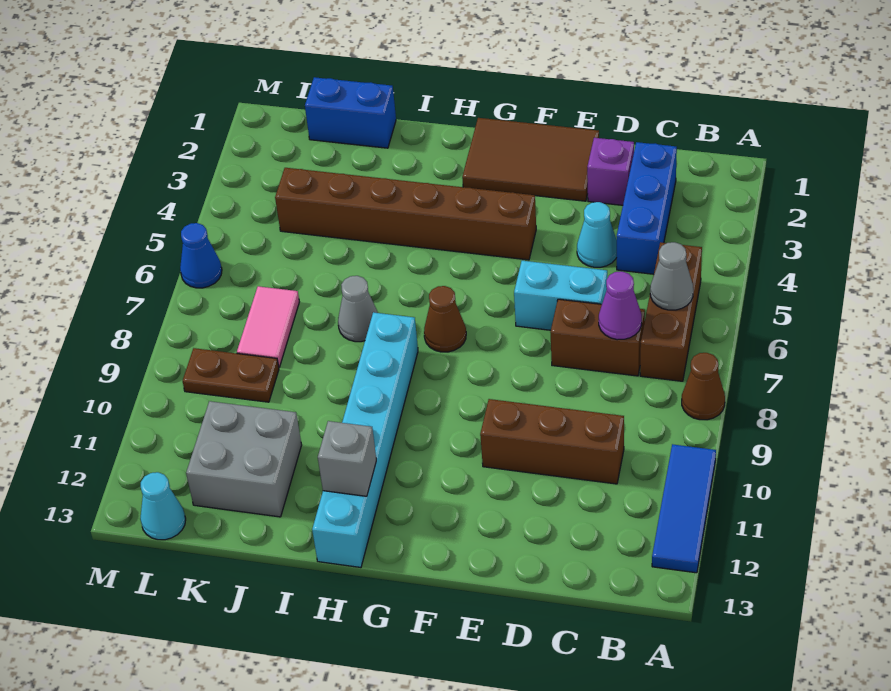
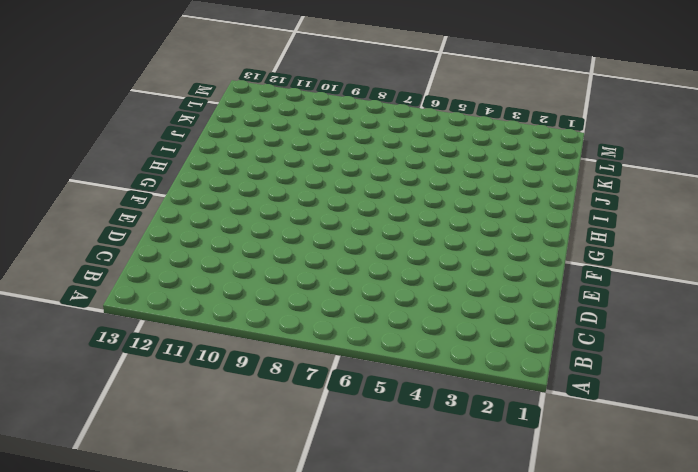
none -> brown 1x1 cone [682,353,725,420]
none -> blue 1x3 tile [652,444,716,573]
none -> brown 1x3 brick [640,242,702,381]

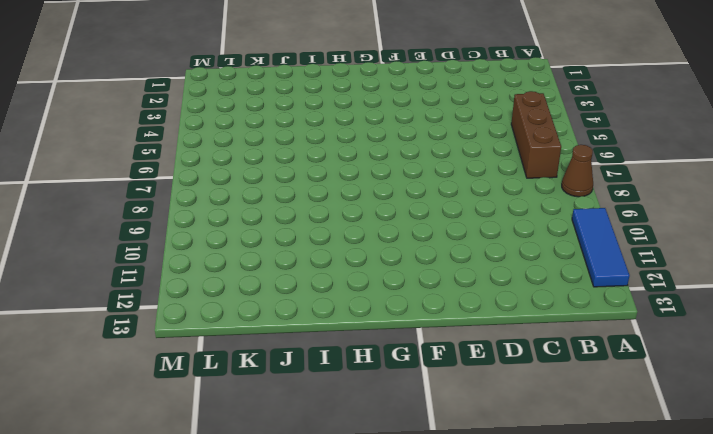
none -> blue 1x3 brick [617,142,677,274]
none -> brown 1x2 brick [550,299,645,376]
none -> brown 1x3 brick [480,399,624,484]

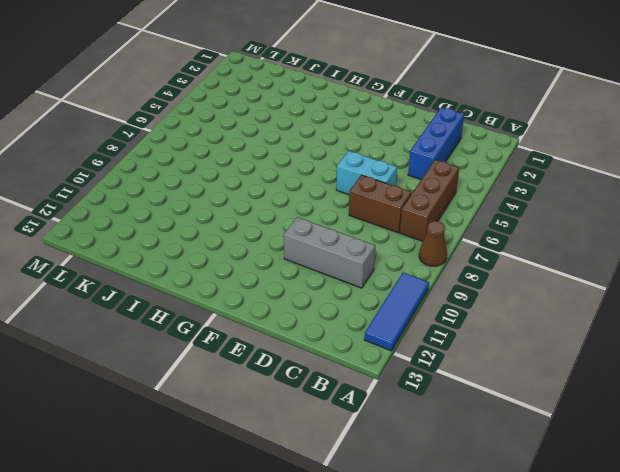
grey 1x3 brick [284,217,375,288] -> brown 1x3 brick [480,399,624,484]
none -> purple 1x1 brick [587,138,634,205]
none -> cyan 1x1 cone [577,202,617,267]
none -> brown 2x3 tile [462,118,599,201]

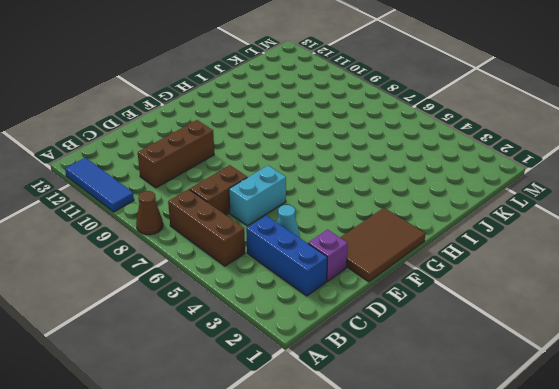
none -> brown 1x6 brick [275,168,536,260]
none -> brown 1x1 cone [424,286,466,352]
none -> cyan 1x6 brick [312,312,418,567]

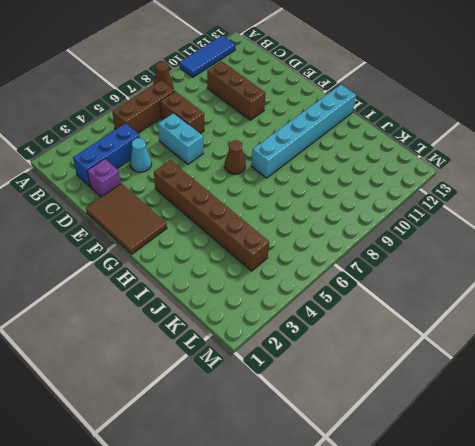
none -> grey 1x1 cone [338,276,378,342]
none -> blue 1x2 brick [305,77,396,148]
none -> grey 2x2 brick [186,401,302,517]

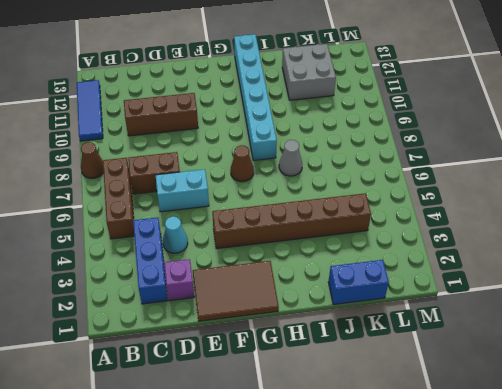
none -> pink 1x2 tile [237,286,299,367]
none -> brown 1x2 plate [183,348,279,402]
none -> cyan 1x1 cone [140,472,186,540]

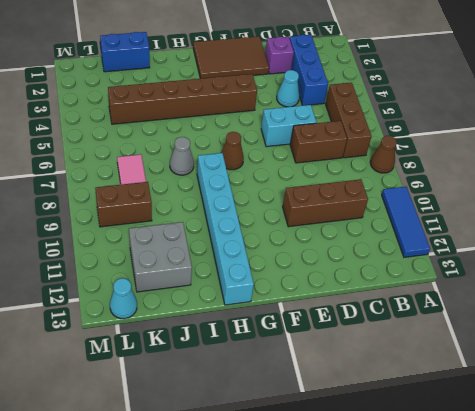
brown 1x2 brick [95,182,152,227] -> brown 1x2 plate [183,348,279,402]
none -> blue 1x1 cone [180,223,222,288]
none -> grey 1x1 cone [650,242,693,310]
none -> purple 1x1 cone [599,271,642,340]

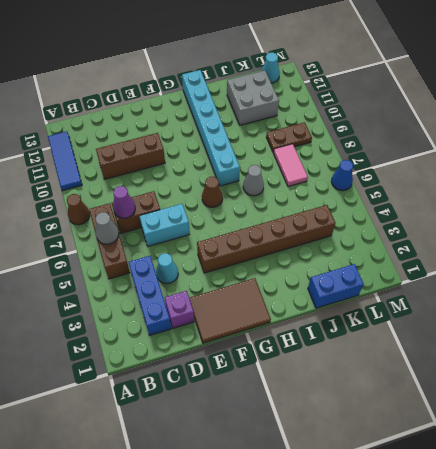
none -> grey 1x1 brick [318,421,376,496]

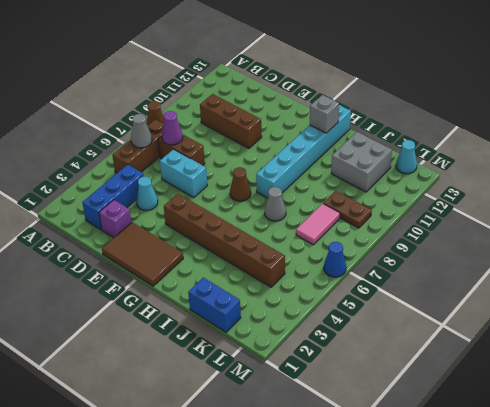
none -> blue 1x3 tile [652,444,716,573]

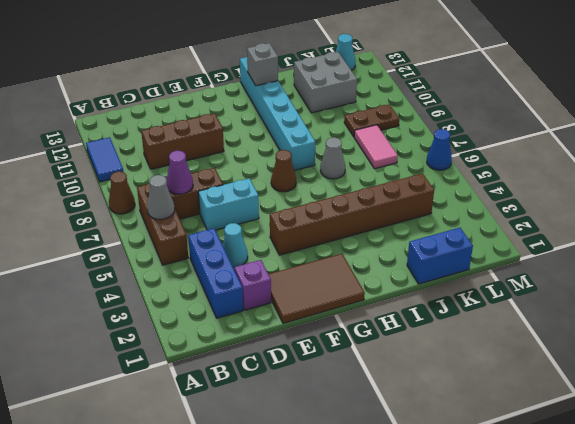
blue 1x2 tile [86,137,123,182] -> blue 1x3 tile [652,444,716,573]

